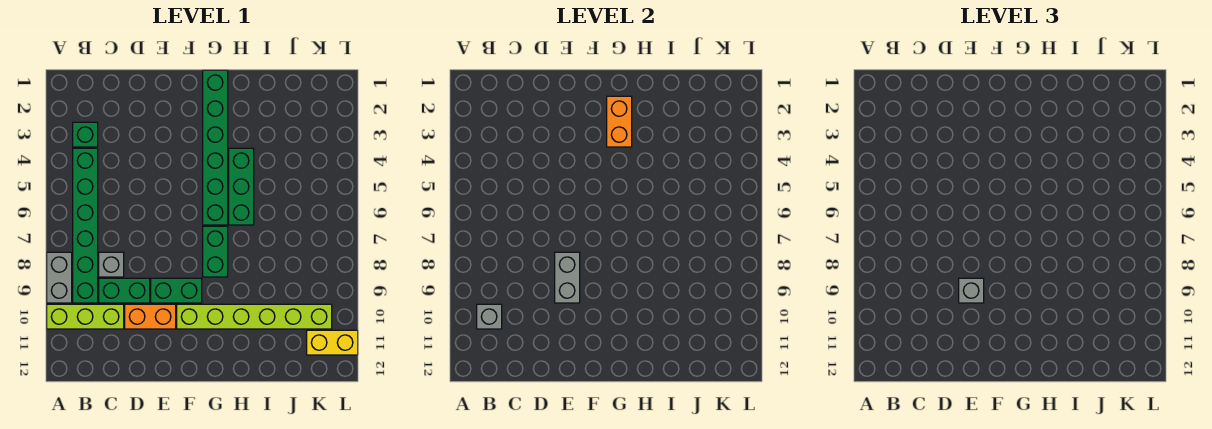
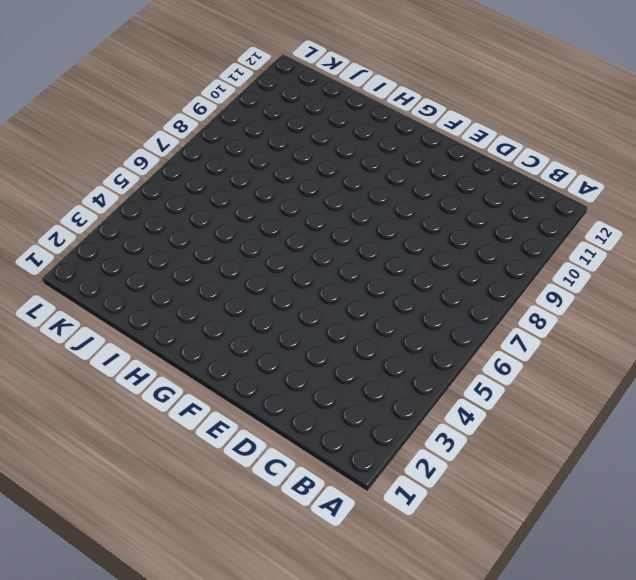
none -> grey 1x2 brick [47,252,72,303]
none -> lime 1x3 brick [47,304,124,329]
none -> green 1x1 brick [73,122,98,147]

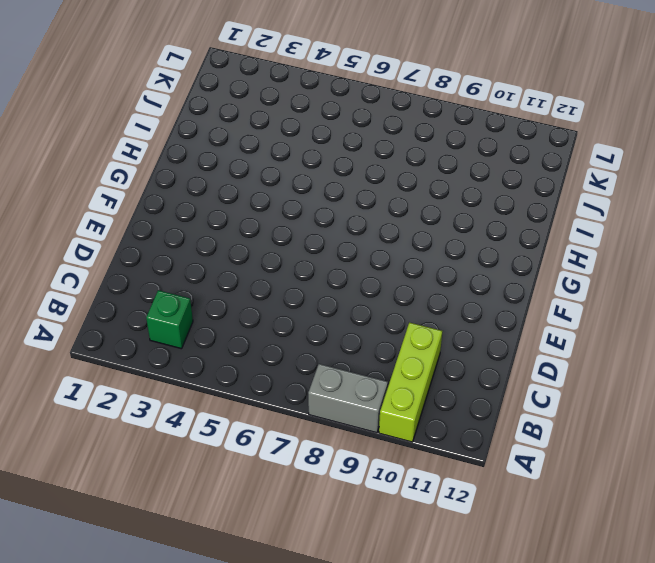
none -> green 1x6 brick [73,148,98,303]
none -> grey 1x1 brick [99,252,124,277]
none -> green 1x2 brick [99,278,150,303]

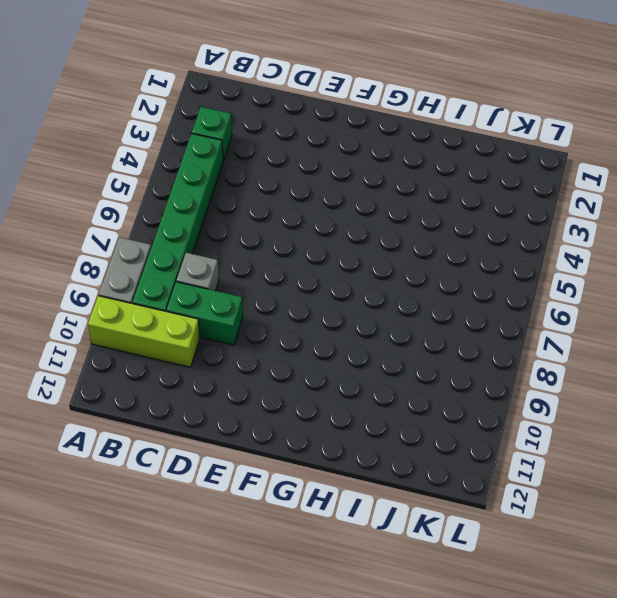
none -> orange 1x2 brick [125,304,176,329]
none -> green 1x2 brick [151,278,202,303]
none -> lime 1x6 brick [177,304,332,329]

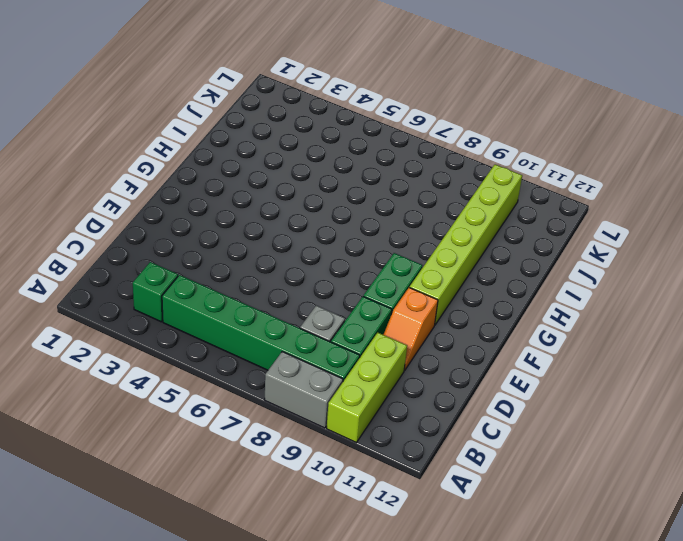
orange 1x2 slope [384,287,438,370] -> orange 1x2 brick [125,304,176,329]
none -> green 1x6 brick [203,70,228,225]
none -> green 1x2 brick [203,226,228,277]
none -> green 1x3 brick [229,148,254,225]

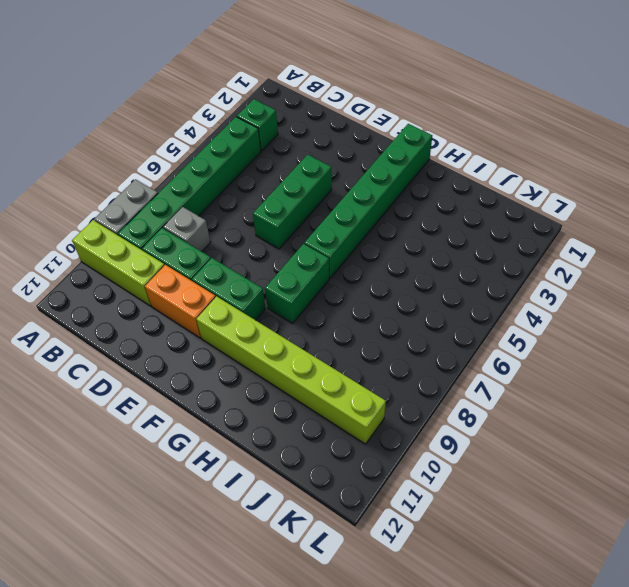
green 1x3 brick [253,154,332,249] -> green 1x3 brick moved to [229,148,254,225]
none -> yellow 1x2 brick [307,330,358,355]
none -> grey 1x1 brick [477,304,502,329]
none -> grey 1x2 brick [555,252,580,303]

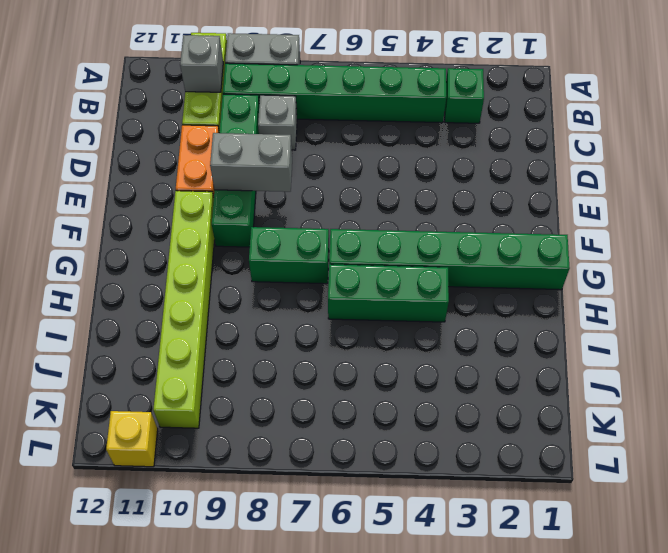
yellow 1x1 brick [106,411,158,467] -> yellow 1x2 brick [307,330,358,355]
none -> orange 1x2 brick [607,96,632,147]
none -> grey 1x1 brick [959,278,984,303]

